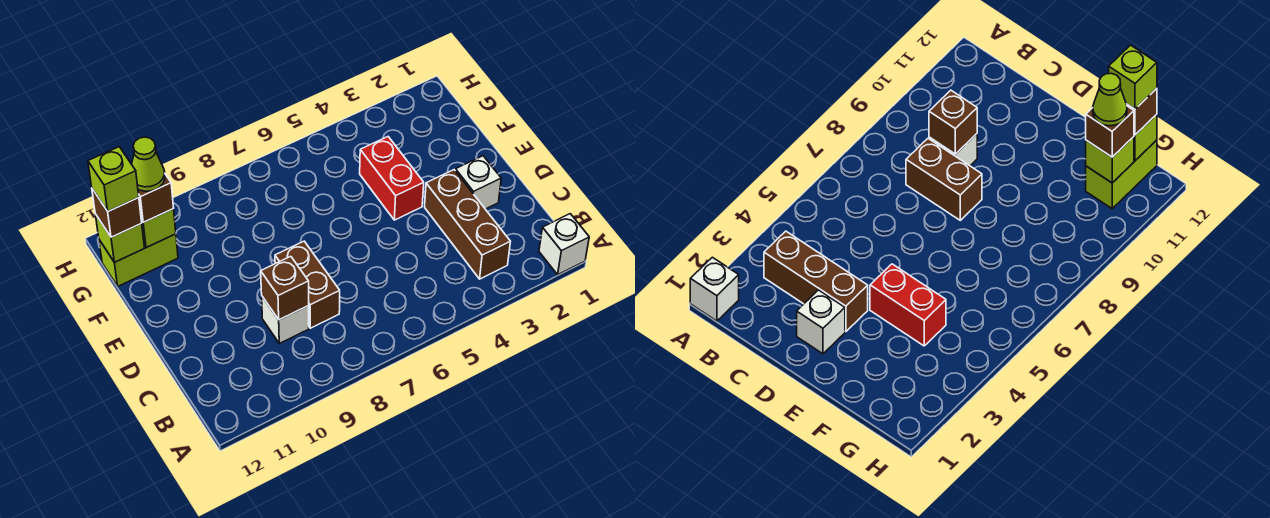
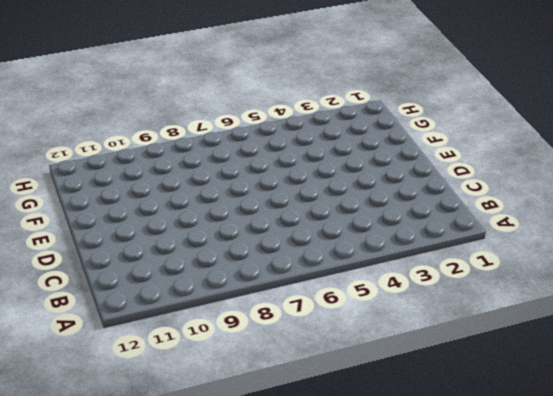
none -> white 1x1 brick [539,214,589,275]
none -> brown 1x3 brick [425,170,510,279]
none -> brown 1x2 brick [275,241,340,328]

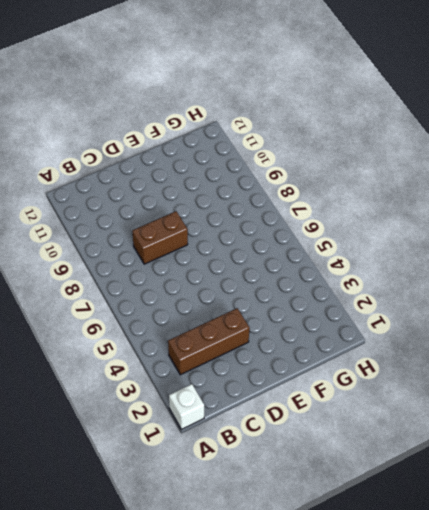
none -> white 1x1 brick [262,297,309,343]
none -> white 1x1 brick [455,156,501,209]
none -> red 1x2 brick [360,137,424,220]

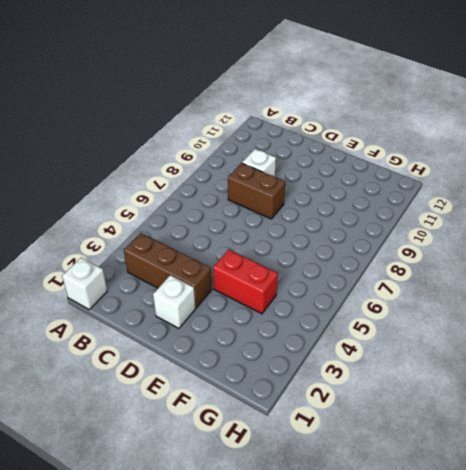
none -> lime 1x2 brick [99,234,178,286]
none -> brown 1x1 brick [261,256,309,320]
none -> lime 1x1 brick [141,209,176,248]

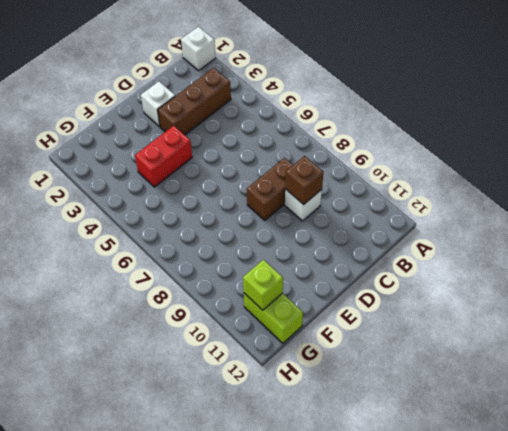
none -> lime 1x1 brick [95,214,144,262]
none -> brown 1x1 brick [138,174,174,222]
none -> brown 1x1 brick [92,189,142,237]

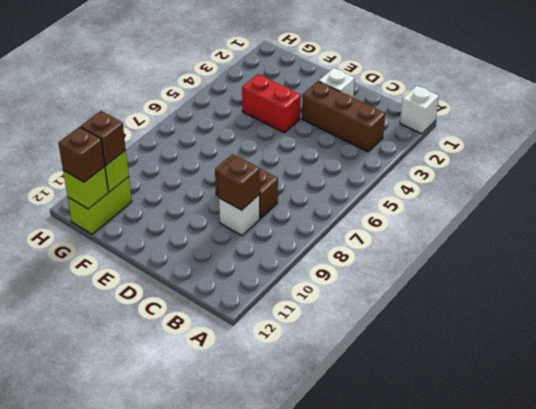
none -> lime 1x1 cone [132,137,165,191]
none -> lime 1x1 brick [88,147,139,211]

